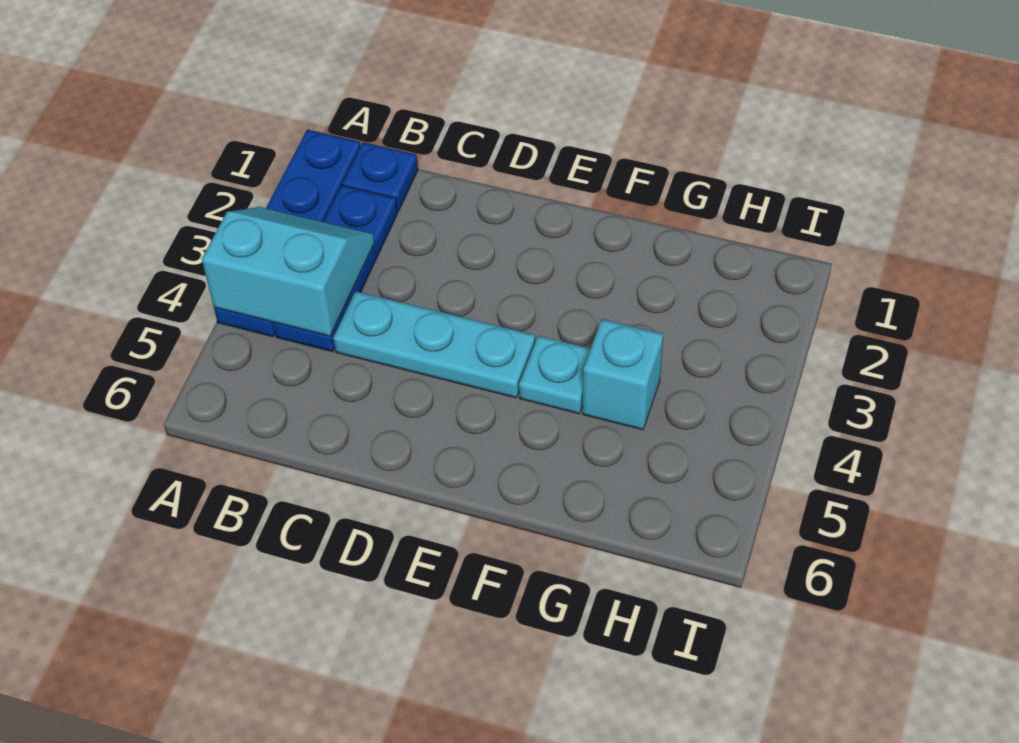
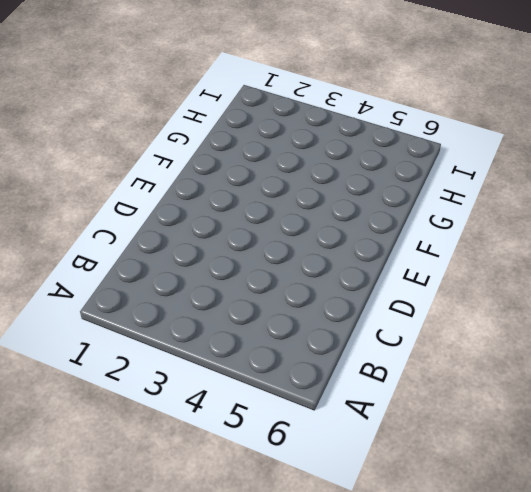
none -> blue 1x4 plate [214,130,361,337]
none -> blue 1x1 plate [342,142,418,211]

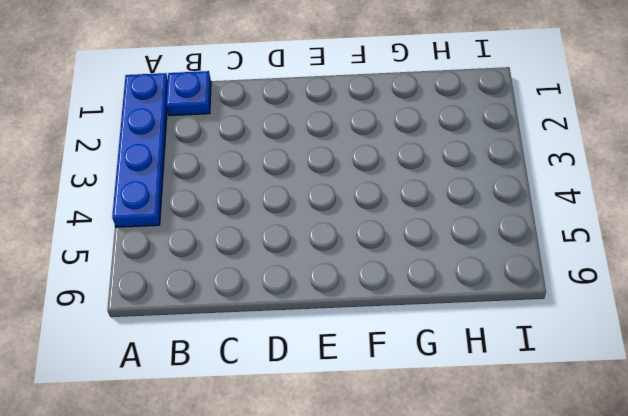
none -> blue 1x3 plate [273,185,398,352]
none -> cyan 1x3 plate [333,291,535,398]

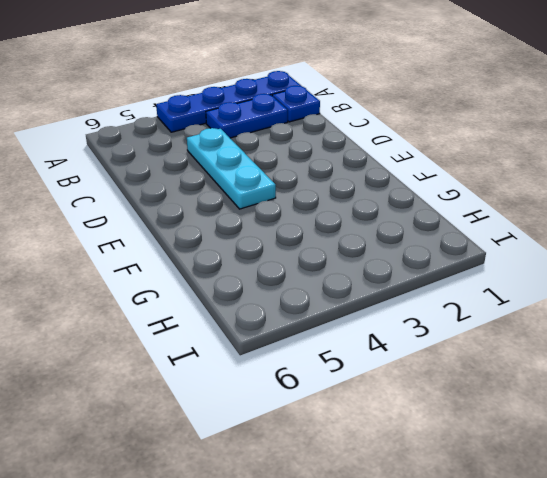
blue 1x2 plate [206,94,288,138] -> blue 1x3 plate [273,185,398,352]
none -> cyan 1x1 plate [519,336,591,414]
none -> cyan 1x1 brick [583,319,663,430]

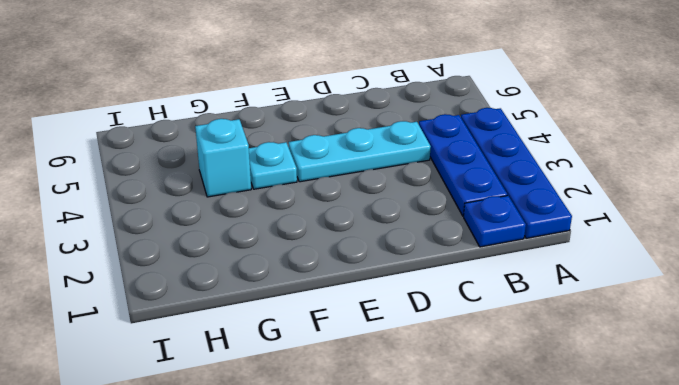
none -> cyan 2x2 slope [202,207,374,336]

